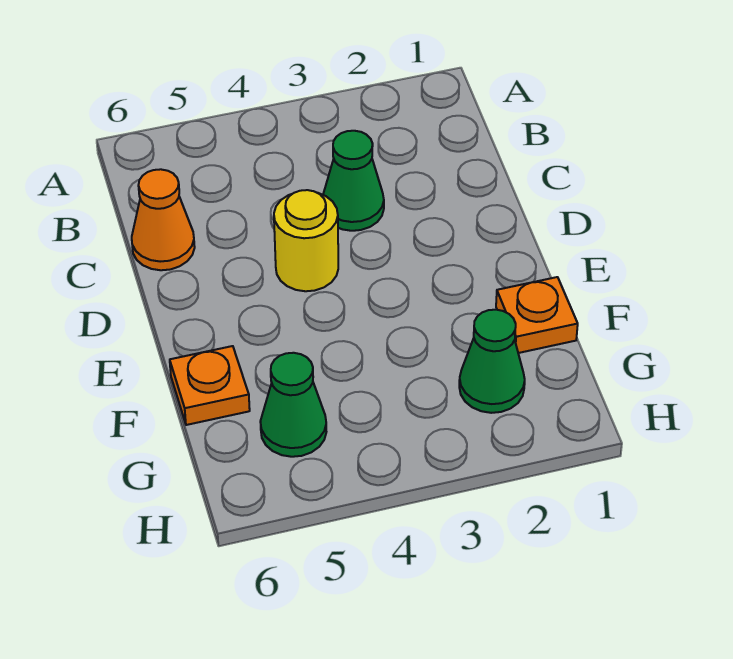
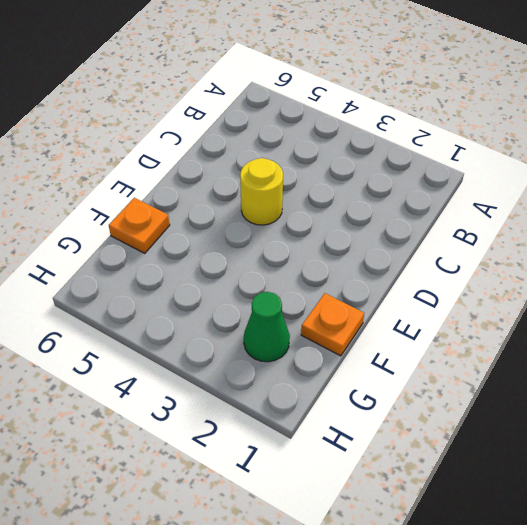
none -> green 1x1 cone [323,131,384,231]
none -> orange 1x1 cone [132,169,195,270]

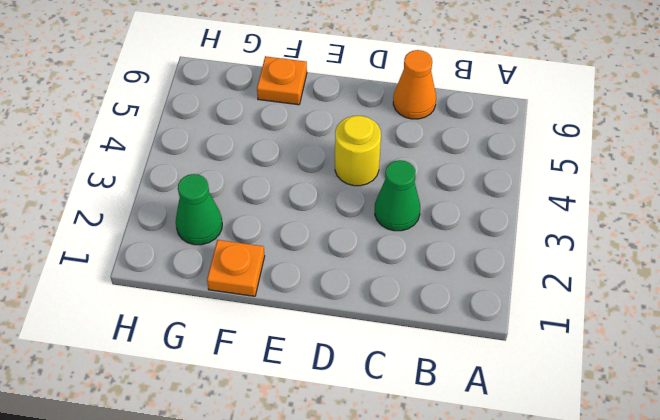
none -> green 1x1 cone [260,353,326,457]

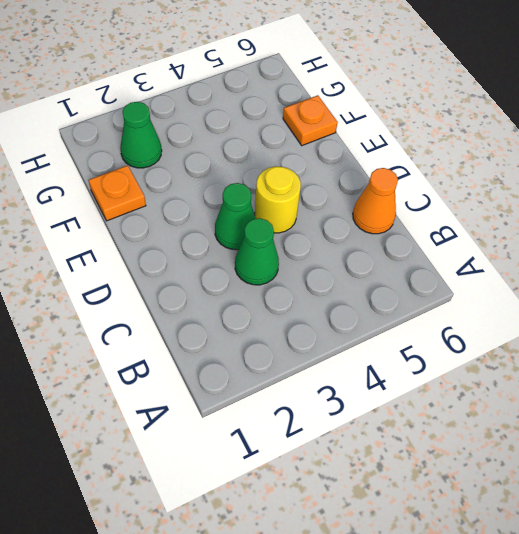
green 1x1 cone [215,183,256,250] -> green 1x1 cone moved to [260,353,326,457]

